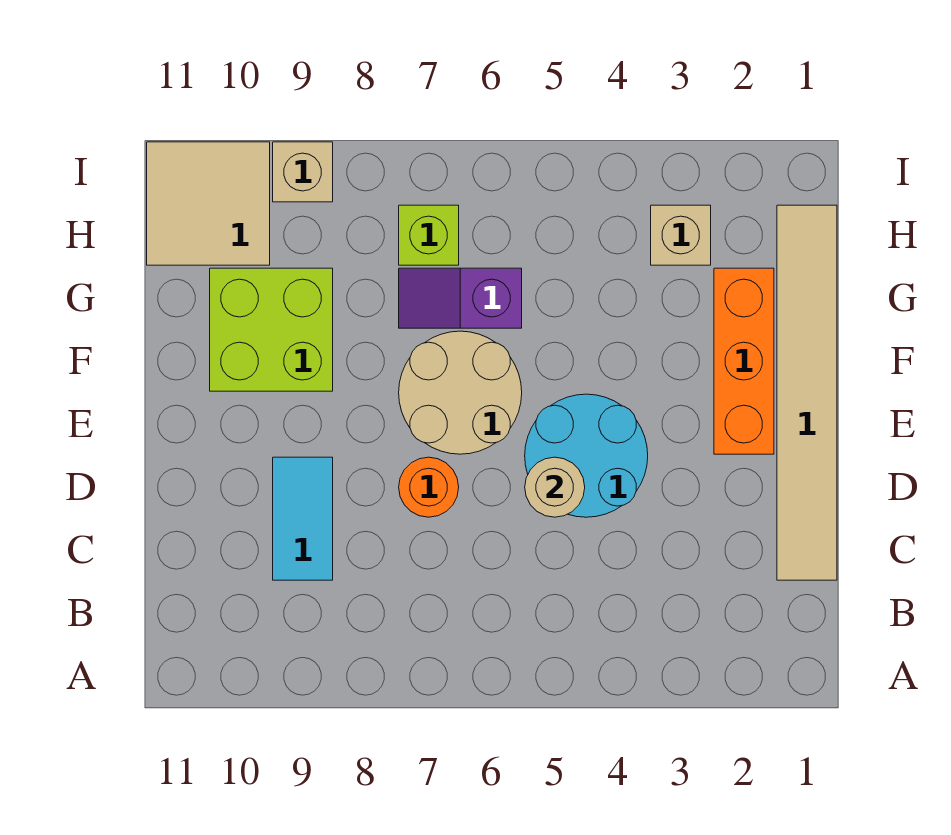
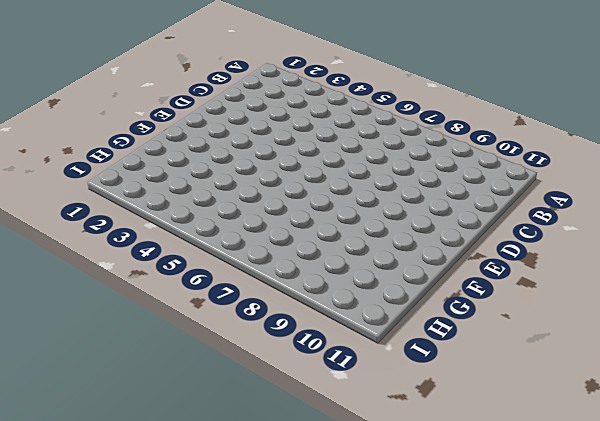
none -> tan 1x6 tile [777,205,837,580]
none -> cyan 1x2 tile [273,457,333,580]
none -> cyan 2x2 round brick [525,394,648,517]

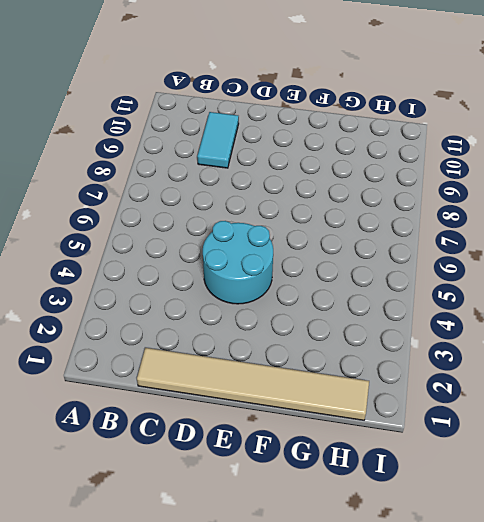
cyan 1x2 tile [197,112,239,168] -> cyan 1x2 tile turned to [273,457,333,580]
none -> orange 1x1 round brick [399,457,459,517]
none -> orange 1x3 brick [714,268,774,454]
none -> tan 2x2 round brick [399,331,522,454]

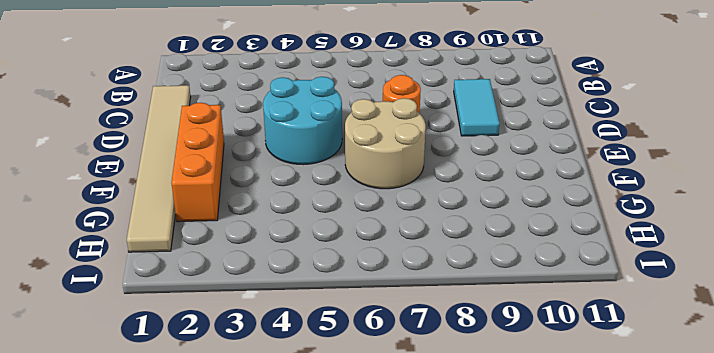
none -> lime 2x2 brick [210,268,333,391]
none -> purple 1x2 slope [399,268,522,328]
none -> tan 1x1 brick [651,205,711,265]

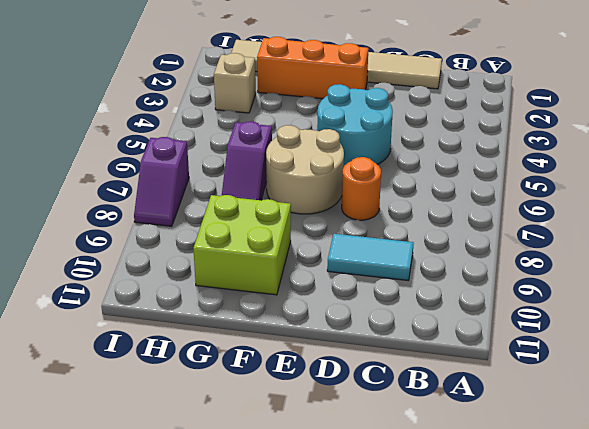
purple 1x2 slope [134,137,189,226] -> none
none -> lime 1x1 brick [399,205,459,265]
none -> tan 2x2 tile [147,142,270,265]
none -> tan 1x1 brick [273,142,333,202]

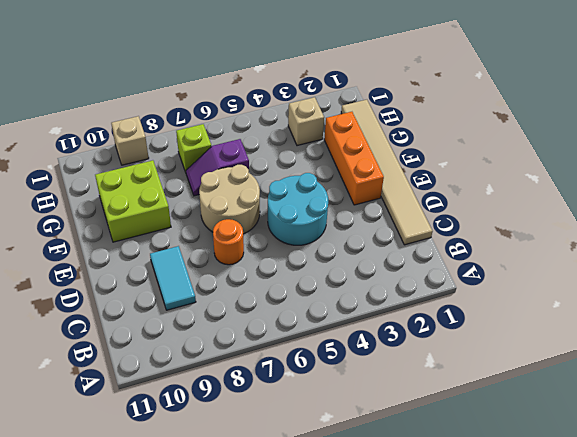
none -> tan 2x2 tile [147,142,270,265]
none -> tan 1x1 round brick [525,457,585,517]

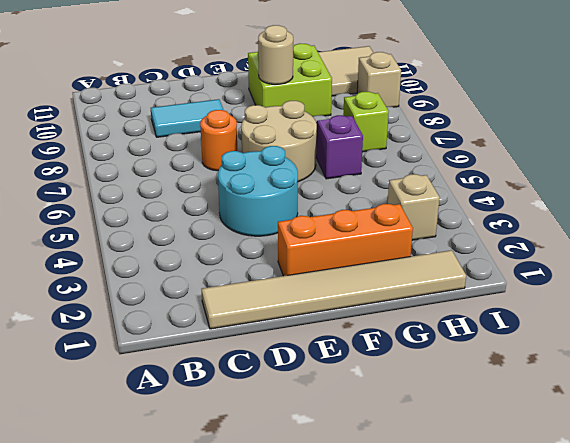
tan 1x1 round brick [258,25,293,85] -> tan 1x1 round brick moved to [525,457,585,517]

